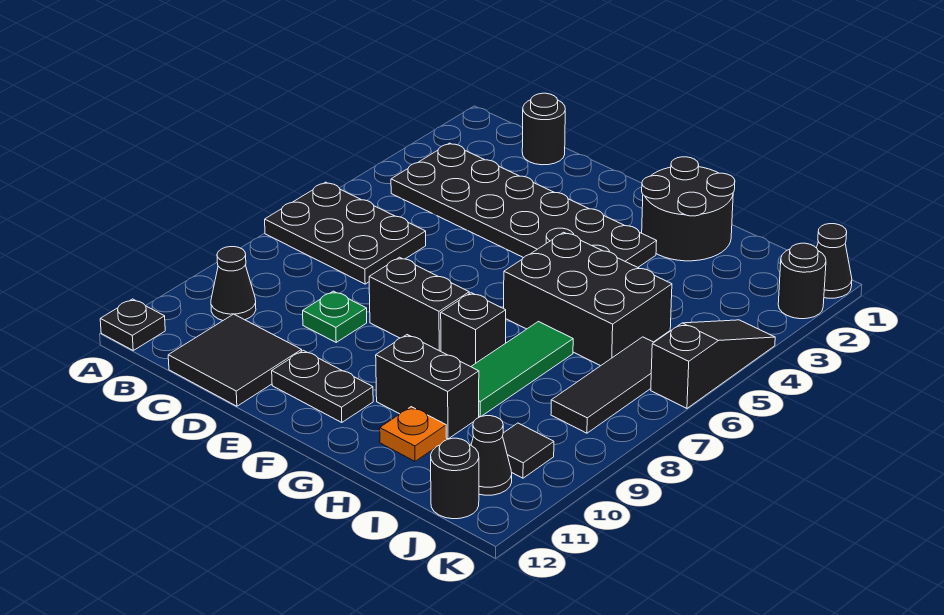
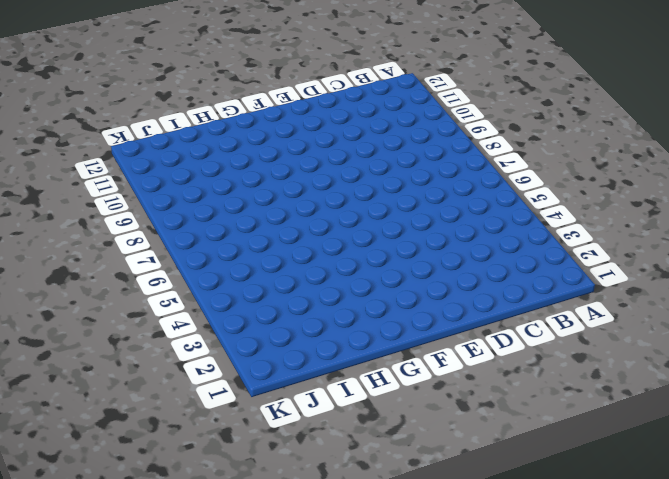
none -> black 2x3 plate [265,182,426,284]
none -> black 1x1 plate [100,299,165,350]
none -> black 2x6 plate [391,143,657,267]

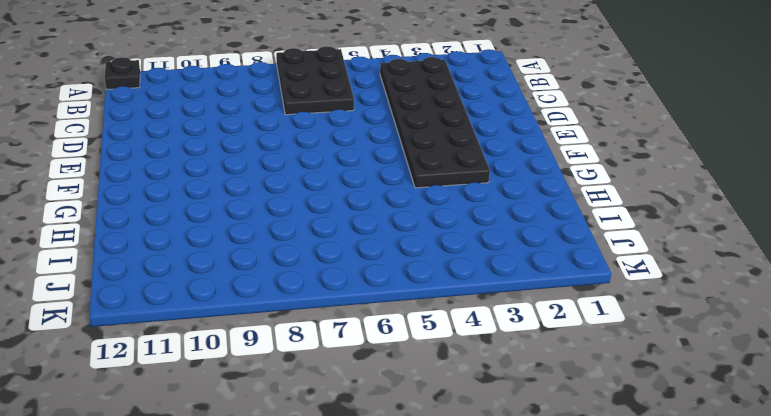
none -> black 1x1 cone [211,247,256,321]
none -> black 1x1 round brick [522,93,565,165]
none -> black 2x2 tile [168,314,302,406]

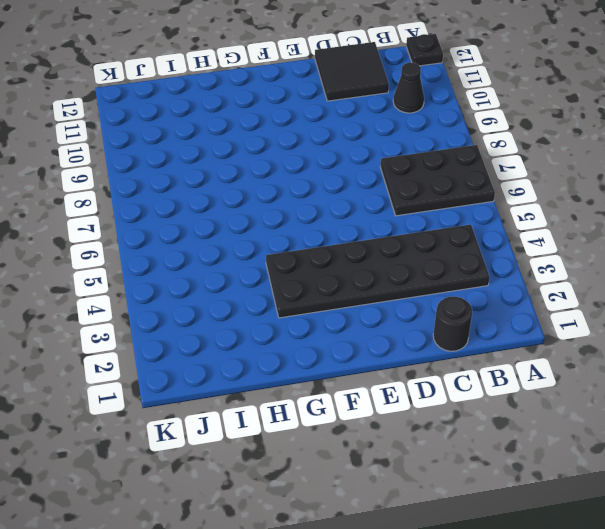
none -> green 1x1 plate [303,291,367,342]
none -> black 1x2 brick [369,257,469,351]
none -> black 1x2 plate [272,350,373,423]

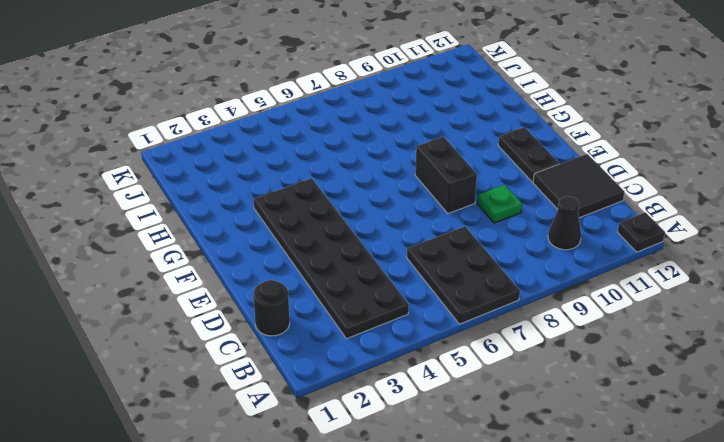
none -> black 2x2 round brick [642,157,735,261]
none -> black 2x3 brick [504,232,672,366]
none -> black 1x1 brick [441,293,506,367]

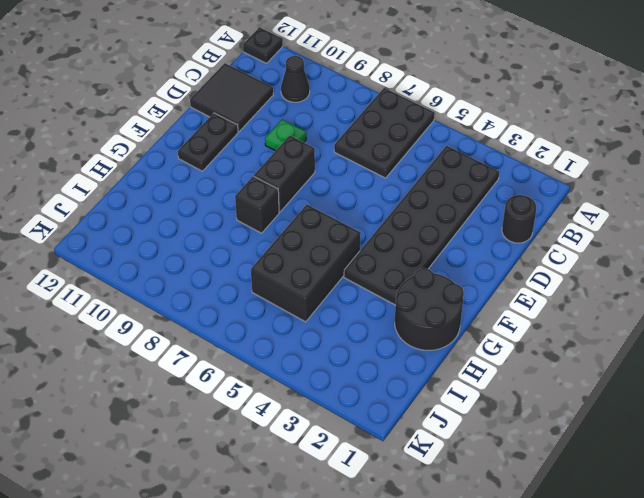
none -> black 1x2 brick [376,335,479,439]
none -> green 1x3 tile [471,322,573,417]
none -> orange 1x1 plate [380,407,446,461]

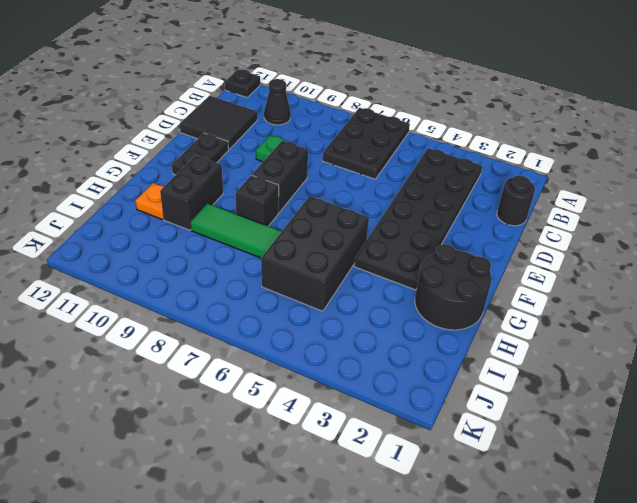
none -> black 1x3 tile [551,337,654,433]
none -> black 1x1 tile [503,423,554,478]
none -> black 1x1 cone [471,416,512,495]

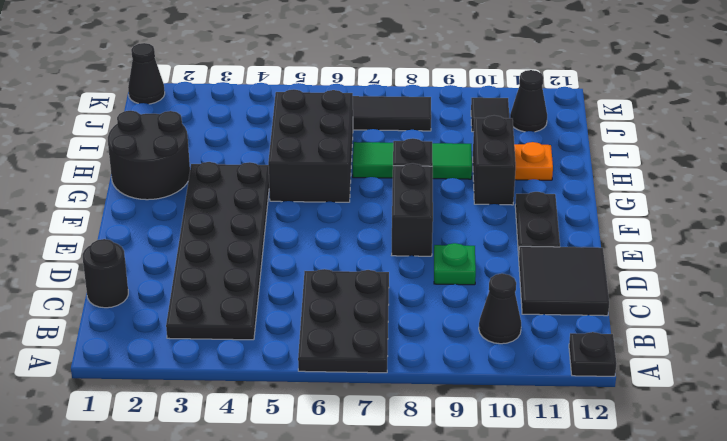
none -> black 1x1 round brick [431,438,479,519]
none -> black 1x1 round brick [778,243,826,319]
none -> black 1x3 slope [651,320,775,408]

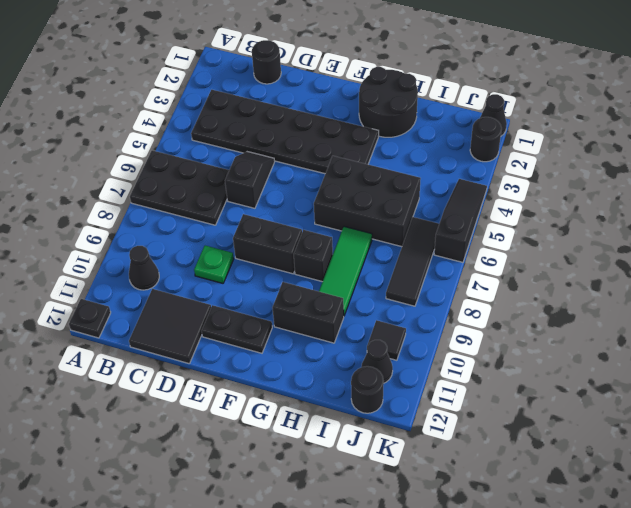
black 1x2 slope [225,152,275,208] -> none
none -> orange 1x1 plate [380,407,446,461]

